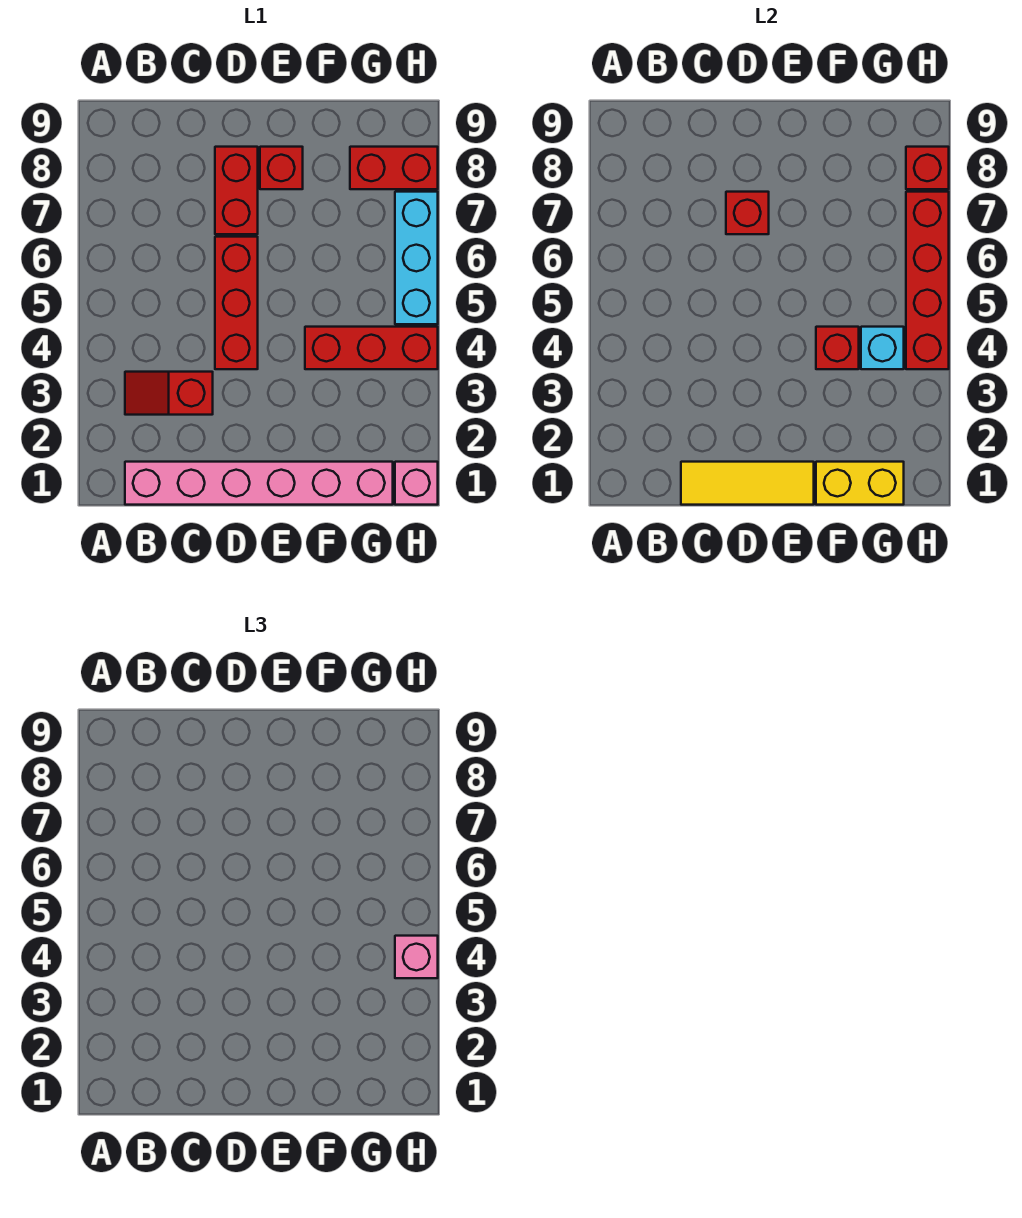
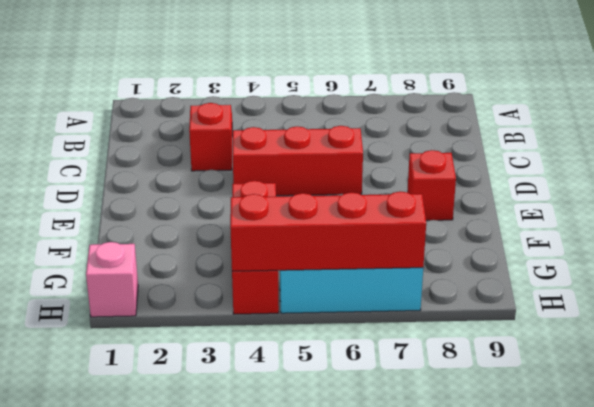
none -> pink 1x6 brick [125,462,393,505]
none -> red 1x2 brick [215,147,258,234]
none -> red 1x2 brick [350,147,438,189]

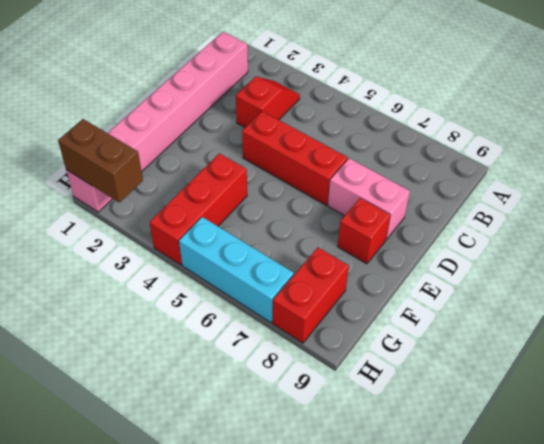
pink 1x2 brick [328,158,410,239] -> red 1x2 brick [215,147,258,234]
brown 1x2 brick [58,119,143,202] -> none
none -> yellow 1x3 tile [681,462,814,505]
none -> red 1x1 brick [726,192,769,234]
none -> yellow 1x2 brick [816,462,904,505]

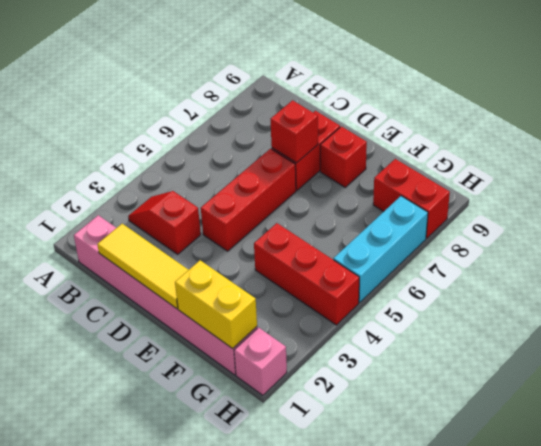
none -> red 1x1 brick [816,327,859,369]
none -> cyan 1x1 brick [861,327,904,369]
none -> red 1x4 brick [906,192,949,369]

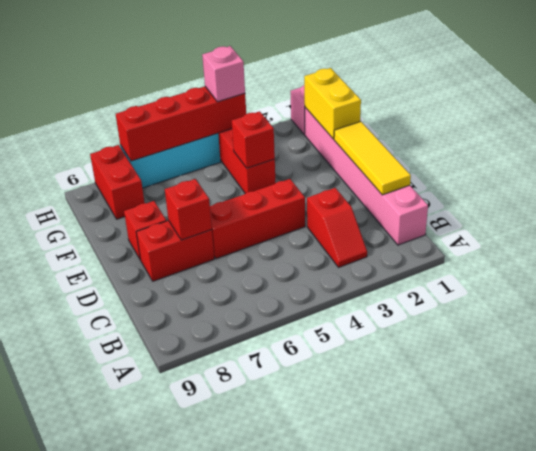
none -> cyan 1x1 brick [861,327,904,369]
none -> red 1x1 brick [906,147,949,189]

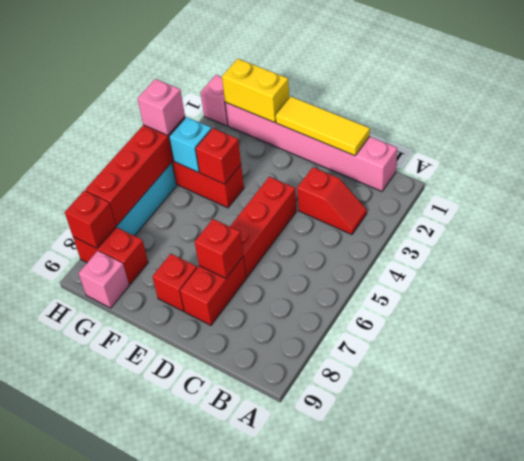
pink 1x1 brick [79,251,129,308] -> none

